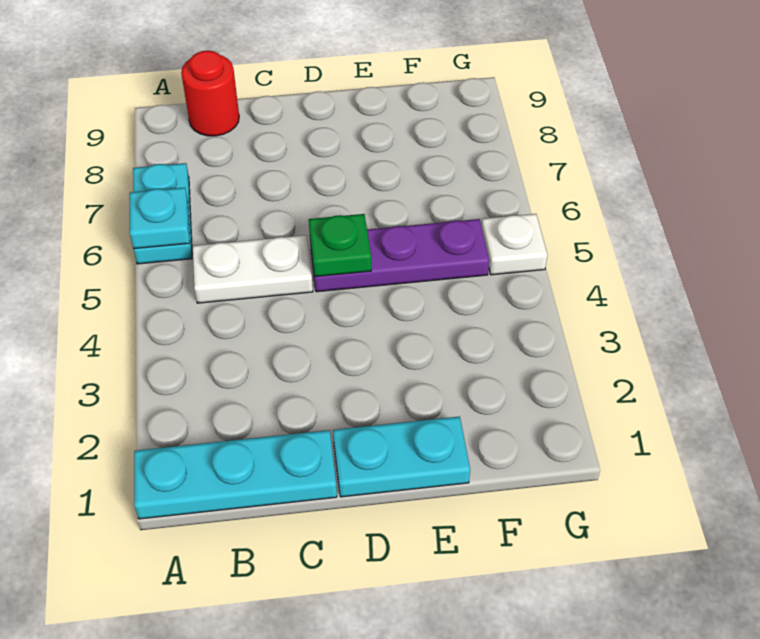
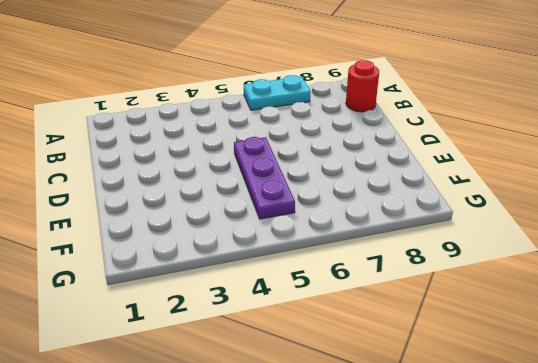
none -> cyan 1x3 plate [134,430,337,519]
none -> white 1x2 plate [193,235,313,303]

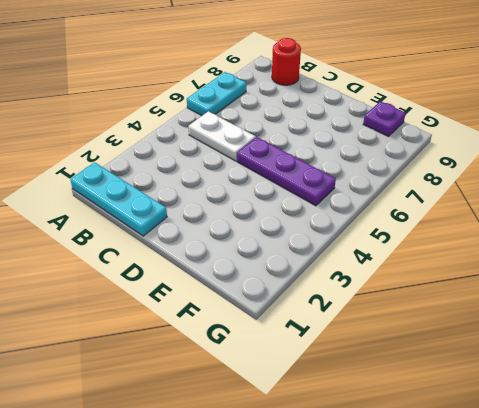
purple 1x1 plate [363,101,406,137] -> none
none -> cyan 1x2 plate [333,416,470,497]
none -> white 1x1 plate [482,214,547,275]

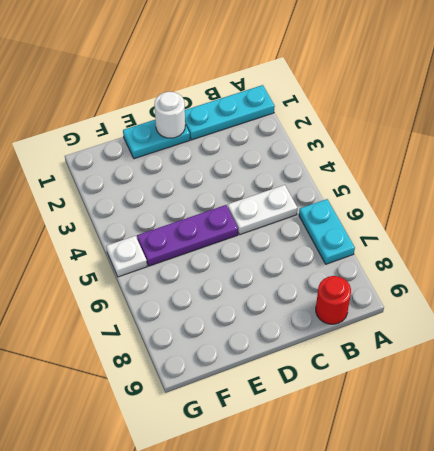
white 1x1 round brick [154,92,185,138] -> none
none -> cyan 1x1 plate [130,188,190,249]
none -> green 1x1 plate [309,214,371,277]

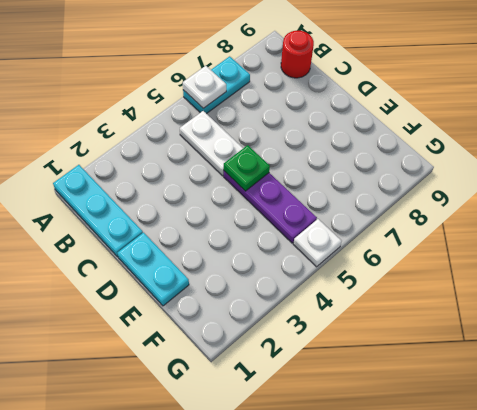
white 1x1 plate [183,66,226,108] -> cyan 1x1 plate [130,188,190,249]

